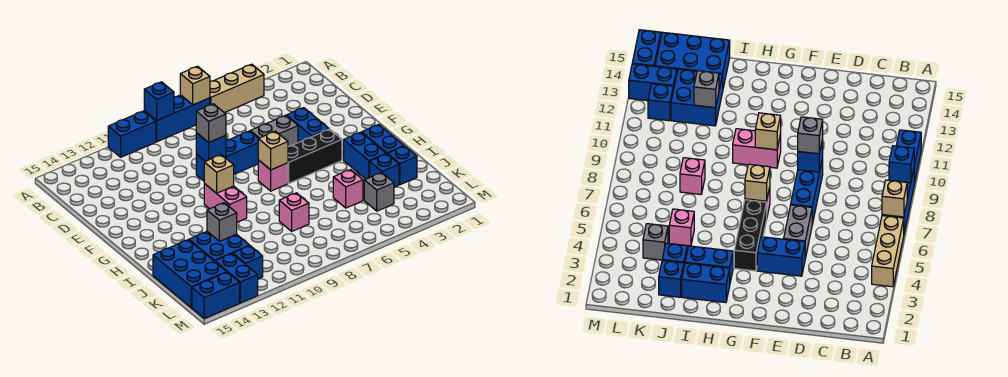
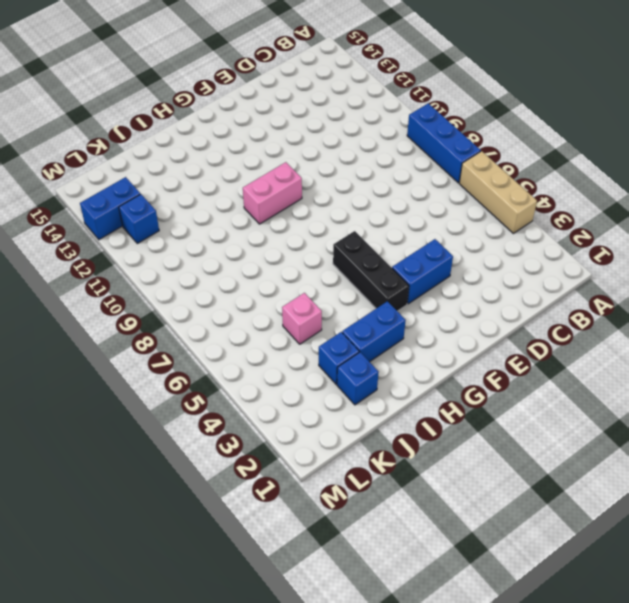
none -> blue 1x2 brick [108,111,156,157]
none -> grey 1x2 brick [250,115,298,146]
none -> blue 1x3 brick [196,131,259,181]

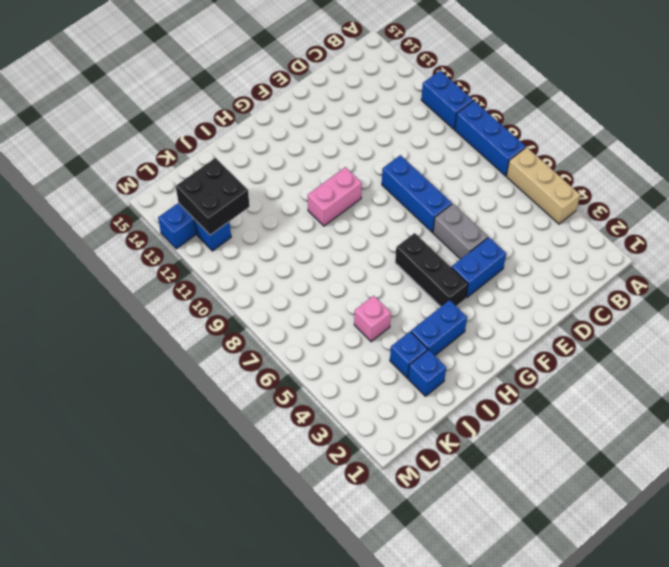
black 2x2 brick [176,158,250,235] -> none
none -> pink 1x1 brick [258,160,288,191]
none -> blue 1x2 brick [362,124,404,154]
none -> pink 1x1 brick [279,193,309,231]

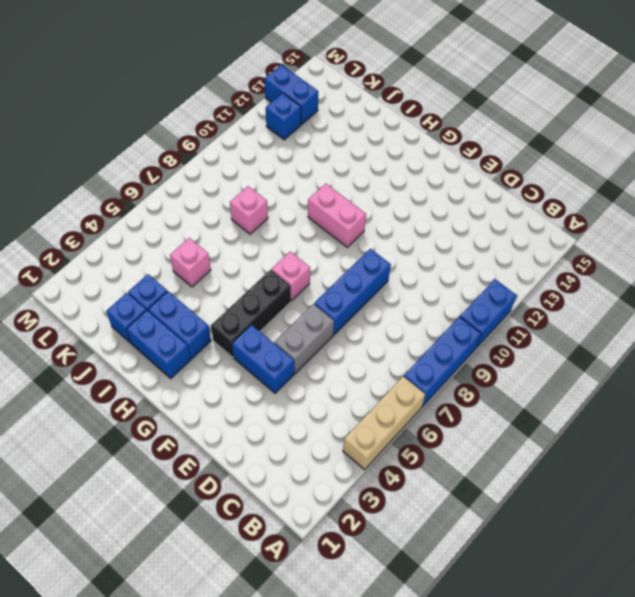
none -> blue 2x2 brick [189,232,250,262]
none -> blue 2x3 brick [153,240,226,308]
none -> grey 1x1 brick [364,173,394,211]

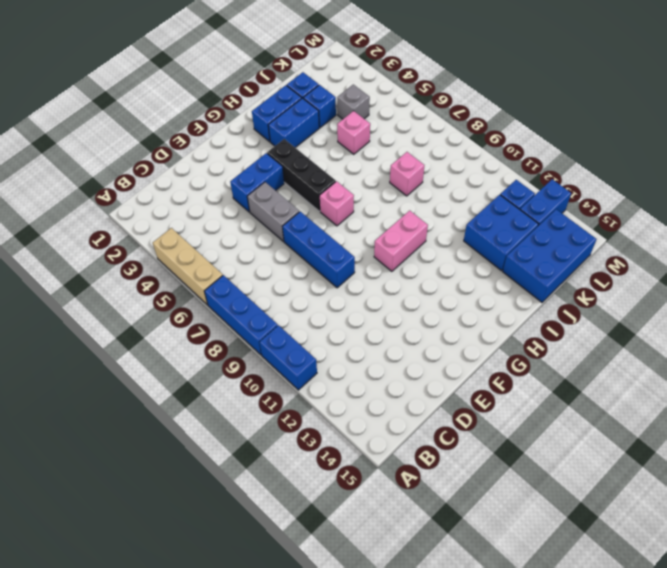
none -> blue 1x2 brick [192,272,240,318]
none -> tan 1x1 brick [180,66,210,105]
none -> blue 1x1 brick [144,82,174,120]

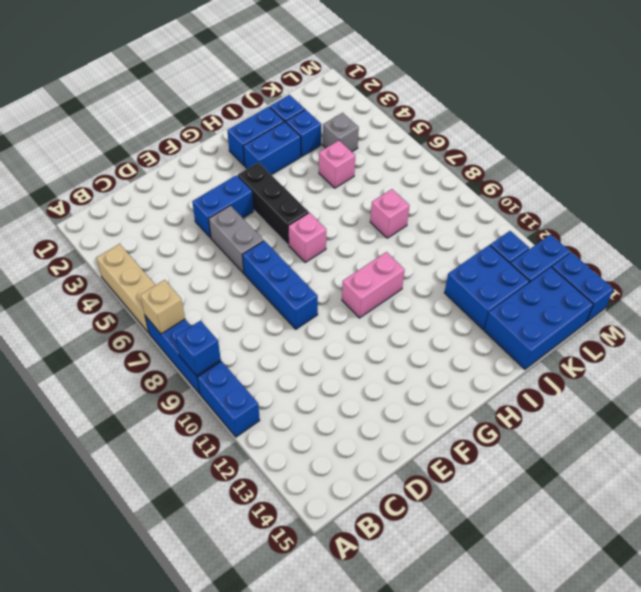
none -> blue 1x1 brick [196,133,226,161]
none -> tan 1x1 brick [258,131,288,170]
none -> tan 1x1 brick [204,155,234,193]

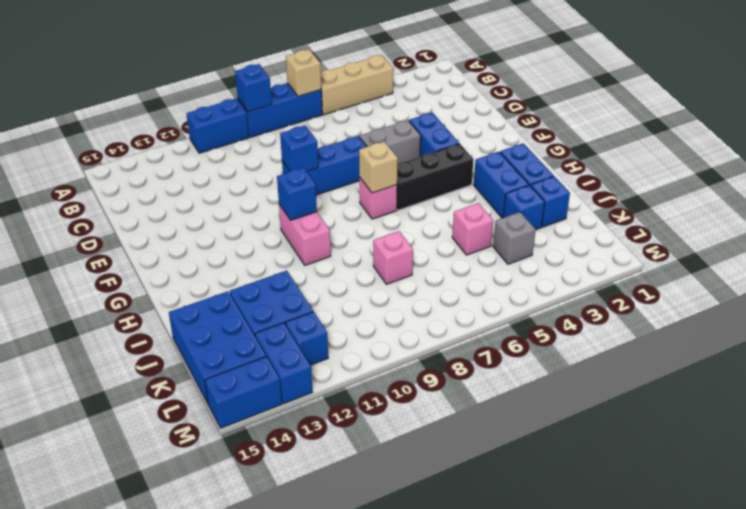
blue 1x1 brick [277,168,317,220] -> tan 1x1 brick [204,155,234,193]
none -> grey 1x1 brick [207,203,237,241]
none -> grey 1x1 brick [196,104,226,142]

